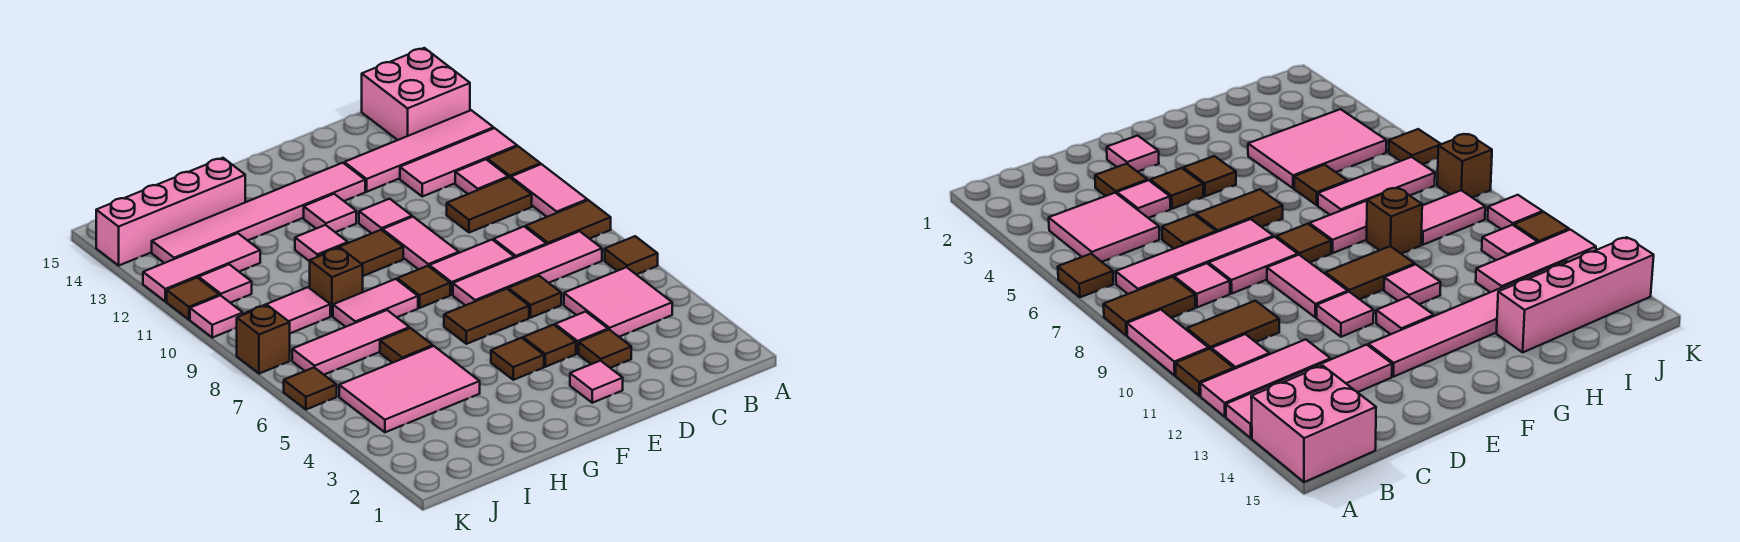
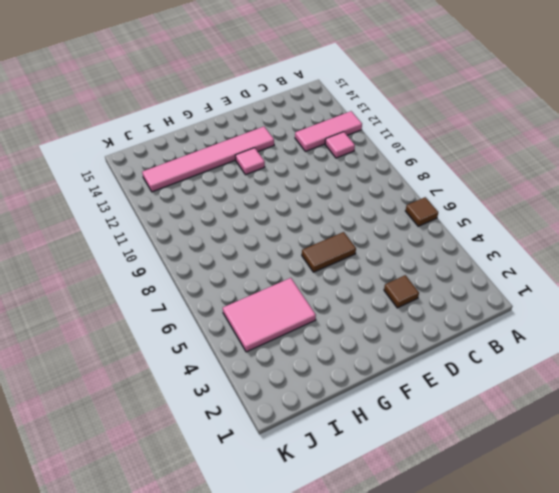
none -> brown 1x2 tile [526,200,611,245]
none -> pink 1x2 tile [511,164,587,217]
none -> brown 1x1 tile [488,146,540,178]
none -> pink 1x4 tile [344,110,494,192]

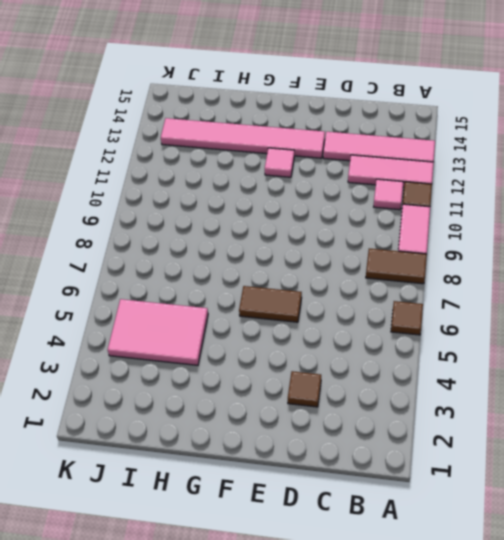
none -> pink 2x2 brick [362,48,470,140]
none -> pink 2x2 tile [564,267,672,337]
none -> pink 1x4 tile [453,231,602,305]
none -> brown 1x2 tile [447,177,532,233]

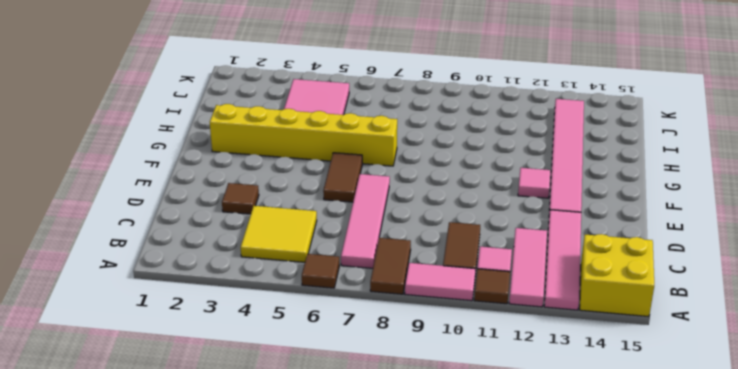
yellow 2x2 brick [580,234,654,317] -> pink 2x2 brick [362,48,470,140]
yellow 2x2 tile [241,206,317,262] -> pink 2x2 tile [564,267,672,337]
yellow 1x6 brick [210,104,397,166] -> none
none -> pink 1x1 tile [494,227,546,258]
none -> pink 1x1 tile [555,312,608,354]
none -> brown 1x1 tile [508,276,561,317]
none -> pink 1x2 tile [429,240,514,295]

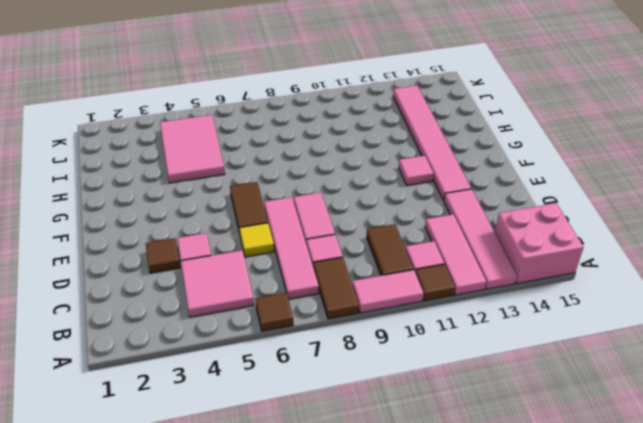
yellow 1x1 tile [239,223,274,257] -> brown 1x1 tile [508,276,561,317]
none -> pink 1x1 tile [570,361,623,403]
none -> brown 1x1 tile [523,325,576,367]
none -> pink 1x2 tile [383,217,459,269]
none -> pink 1x1 tile [359,199,412,233]

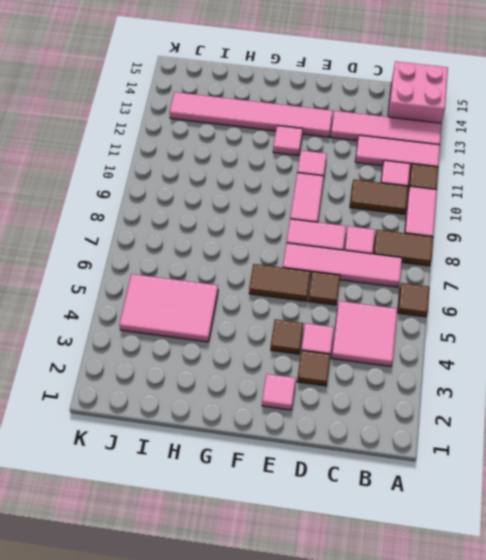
none -> brown 1x1 tile [491,338,544,380]
none -> brown 1x1 tile [397,266,450,308]
none -> brown 1x2 tile [319,230,403,276]
none -> pink 1x2 tile [333,279,418,327]

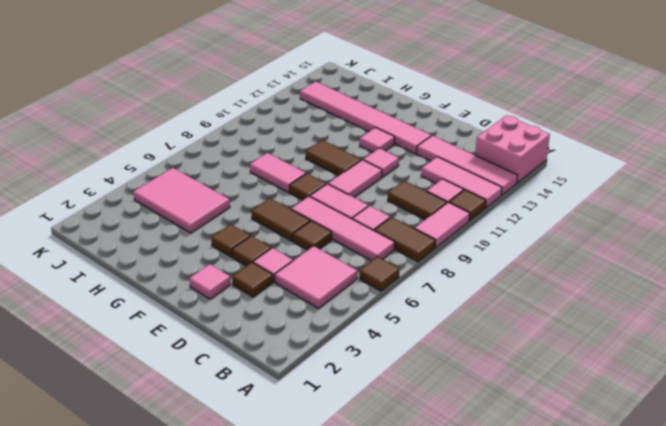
none -> pink 1x1 tile [295,225,348,261]
none -> brown 1x1 tile [380,328,433,363]
none -> pink 1x3 tile [292,310,409,375]
none -> brown 1x1 brick [310,248,363,316]

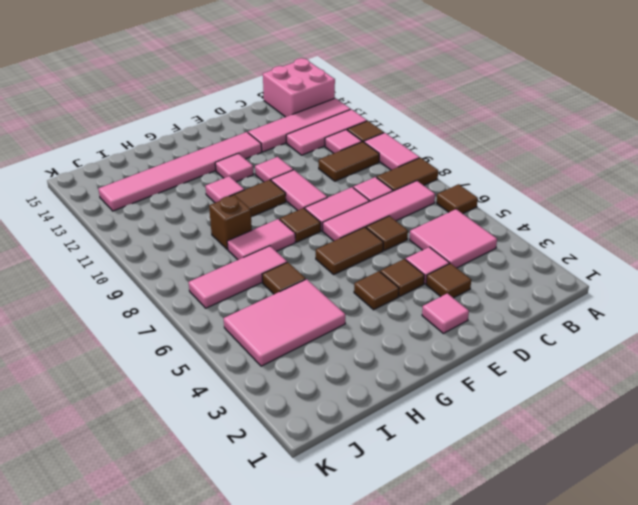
none -> pink 1x4 brick [96,158,245,265]
none -> pink 1x2 tile [245,287,330,333]
none -> pink 1x3 tile [143,233,260,302]
none -> pink 1x1 tile [199,264,252,303]

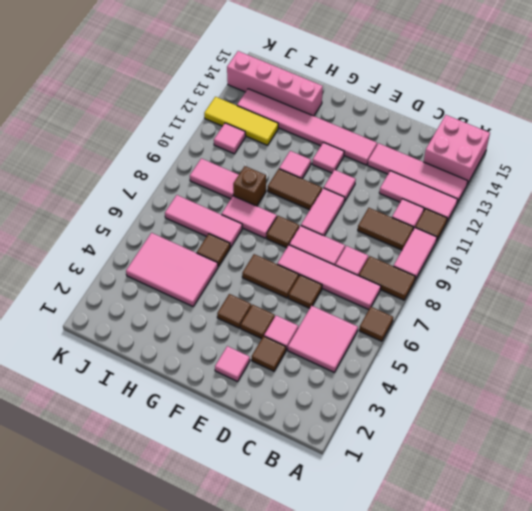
yellow 1x3 tile [204,97,278,145] -> pink 1x3 tile [143,233,260,302]
none -> brown 1x1 tile [284,367,337,410]
none -> brown 1x1 brick [237,305,290,374]
none -> pink 1x1 tile [190,296,243,338]
none -> brown 1x1 tile [167,278,219,320]

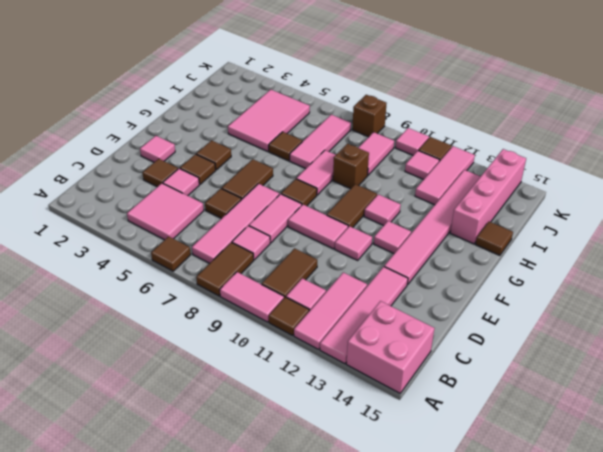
brown 1x1 tile [475,222,513,256] -> brown 1x1 tile moved to [284,367,337,410]

